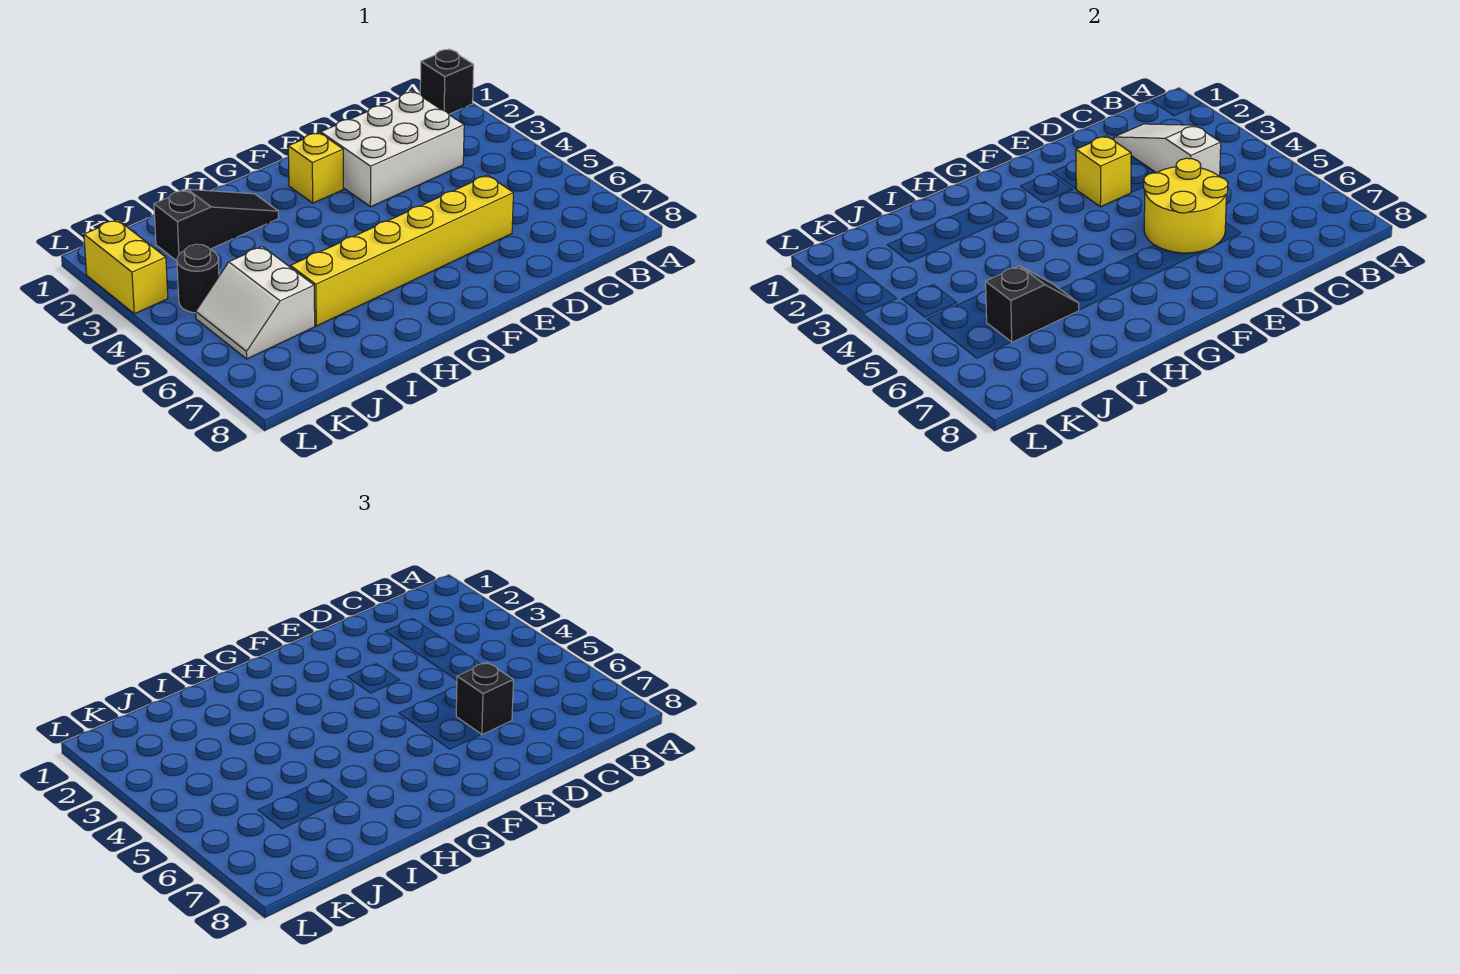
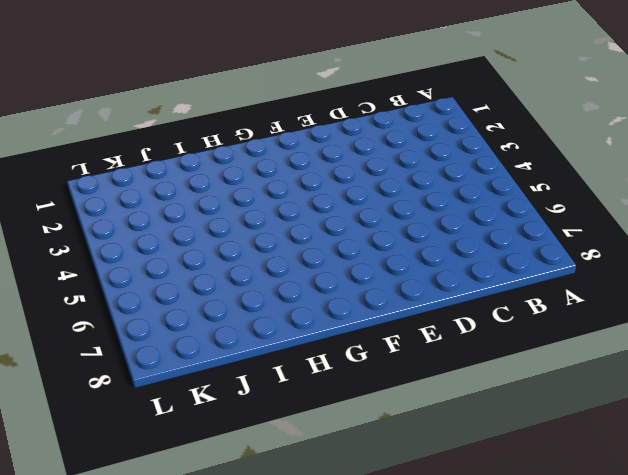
none -> black 1x1 brick [420,49,474,114]
none -> white 2x3 brick [321,92,464,207]
none -> yellow 1x6 brick [290,175,513,326]

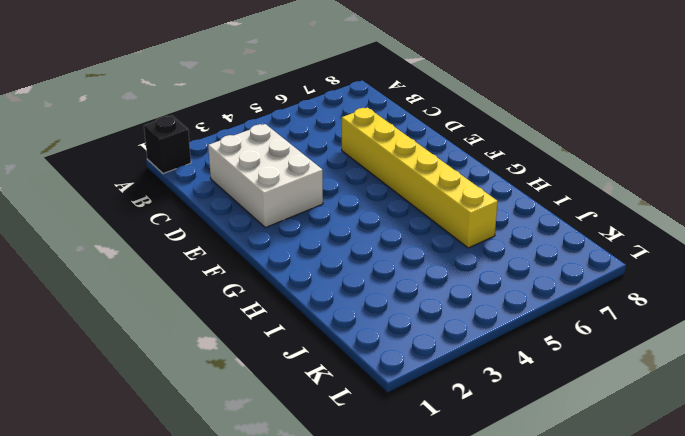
none -> yellow 1x1 brick [288,133,343,203]
none -> black 1x3 slope [154,189,279,261]
none -> white 2x2 slope [196,247,315,359]

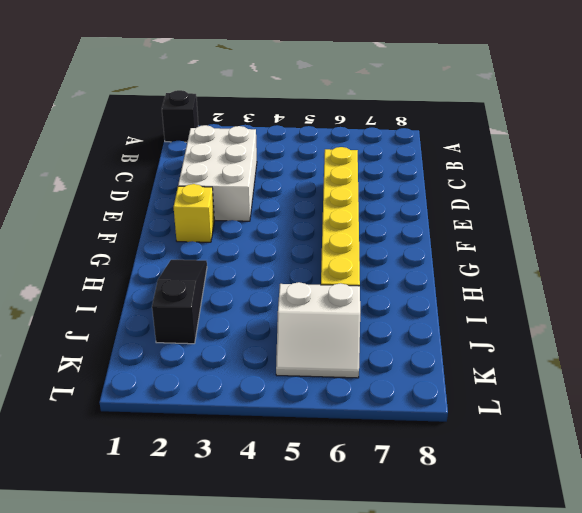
none -> black 1x1 round brick [177,244,219,313]
none -> yellow 1x2 brick [84,220,168,314]
none -> white 1x3 slope [1114,124,1221,177]

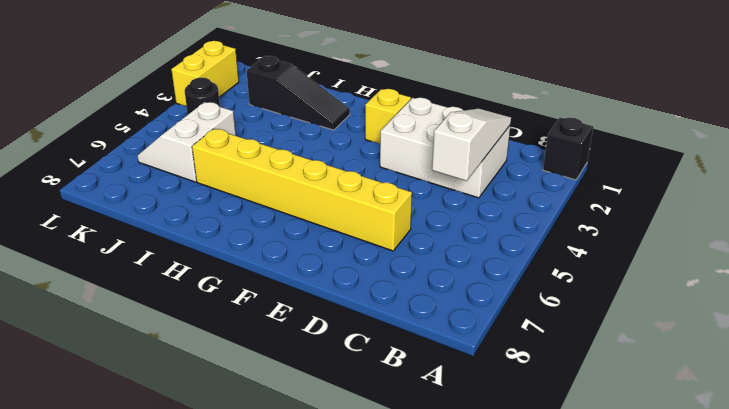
none -> yellow 2x2 round brick [1144,158,1228,253]
none -> yellow 1x1 brick [1076,136,1131,207]
none -> black 1x2 slope [986,266,1079,342]

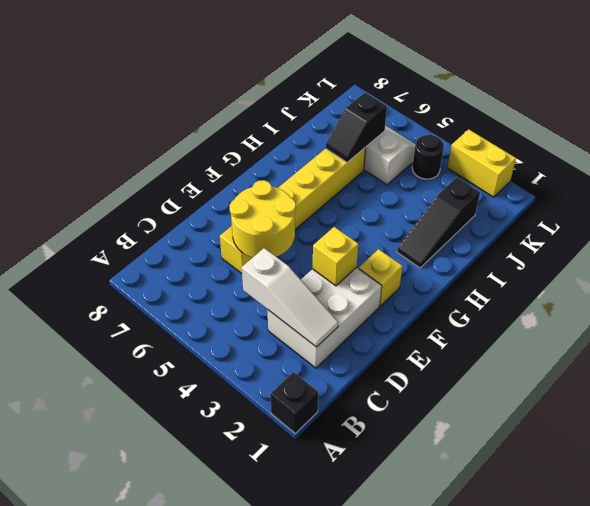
none -> black 1x1 brick [456,662,513,735]

